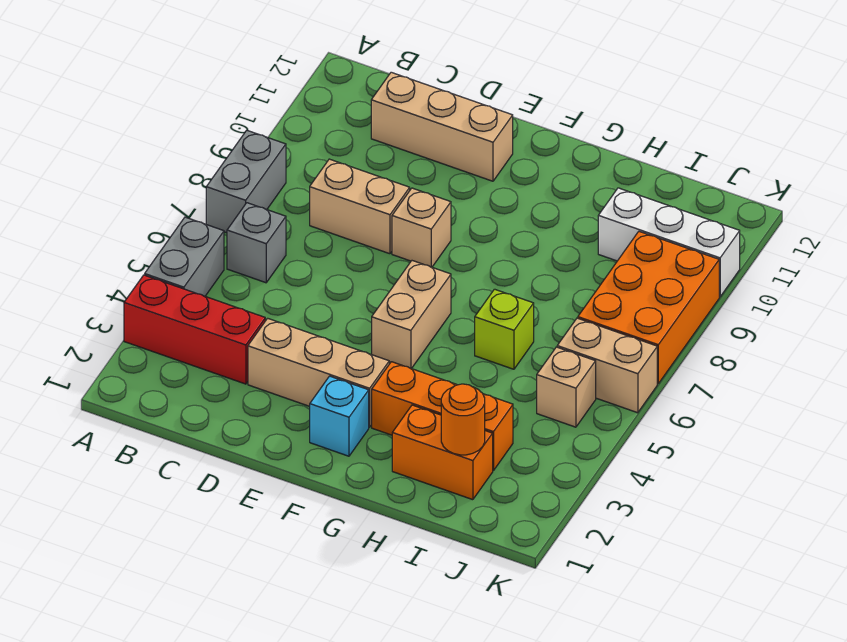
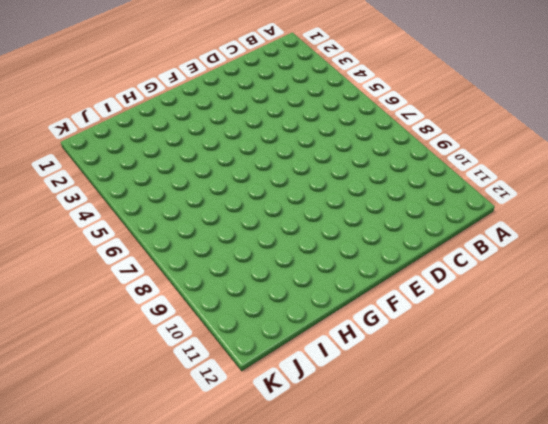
none -> red 1x3 brick [124,275,265,384]
none -> grey 1x2 brick [145,217,224,296]
none -> grey 1x2 brick [206,130,286,233]

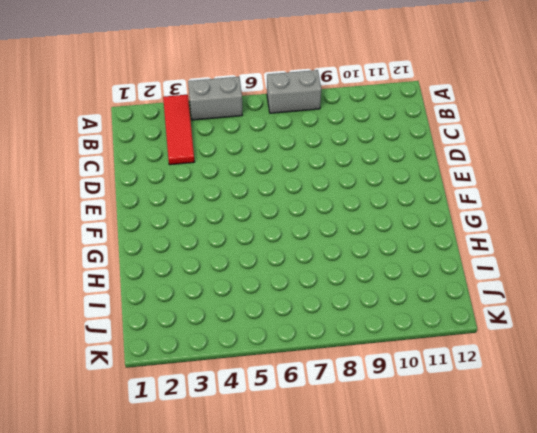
red 1x3 tile [163,95,194,165] -> red 1x3 brick [124,275,265,384]
none -> grey 1x1 brick [227,203,286,283]
none -> tan 1x2 brick [310,159,410,254]
none -> tan 1x3 brick [371,72,513,181]

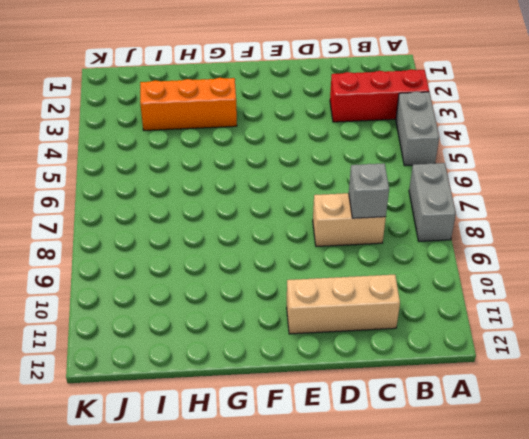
grey 1x1 brick [349,163,389,218] -> grey 1x1 brick moved to [227,203,286,283]
none -> tan 1x3 brick [248,318,389,427]
none -> tan 1x1 brick [392,188,451,267]
none -> cyan 1x1 brick [310,376,369,456]

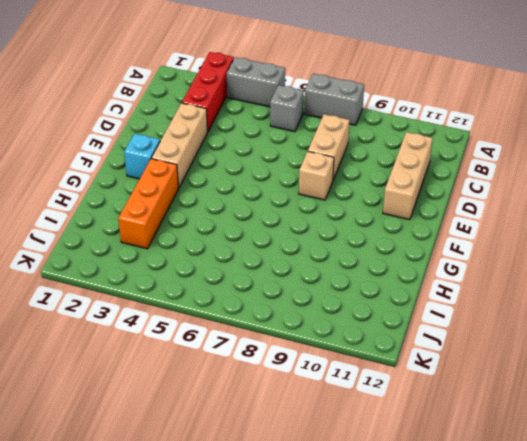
none -> tan 1x2 brick [372,261,451,369]
none -> orange 1x2 brick [392,405,493,500]
none -> lime 1x1 brick [475,289,534,369]

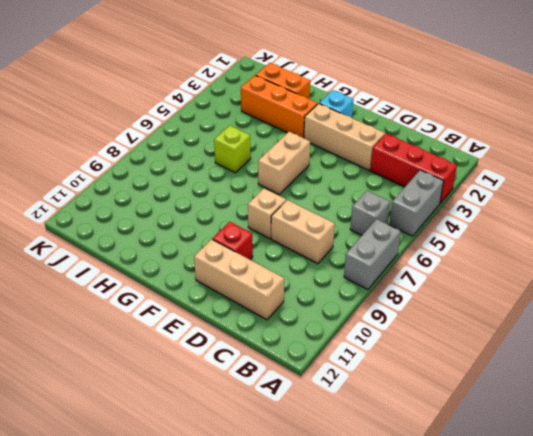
red 1x1 brick [213,222,253,259] -> none
none -> white 1x3 brick [598,188,740,297]
none -> tan 1x1 brick [537,347,596,427]
none -> tan 1x2 brick [557,318,657,413]

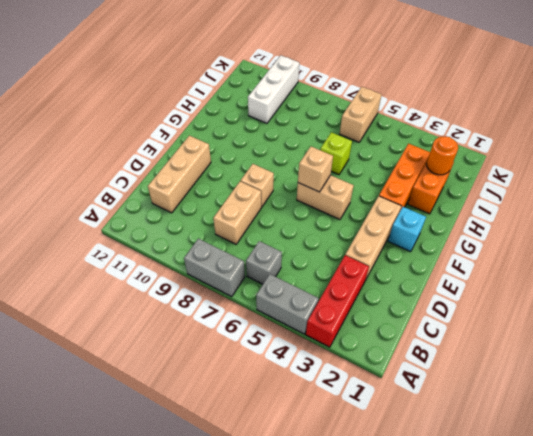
tan 1x1 brick [298,147,333,192] -> tan 1x1 brick moved to [537,347,596,427]
none -> orange 2x3 brick [578,232,719,384]

